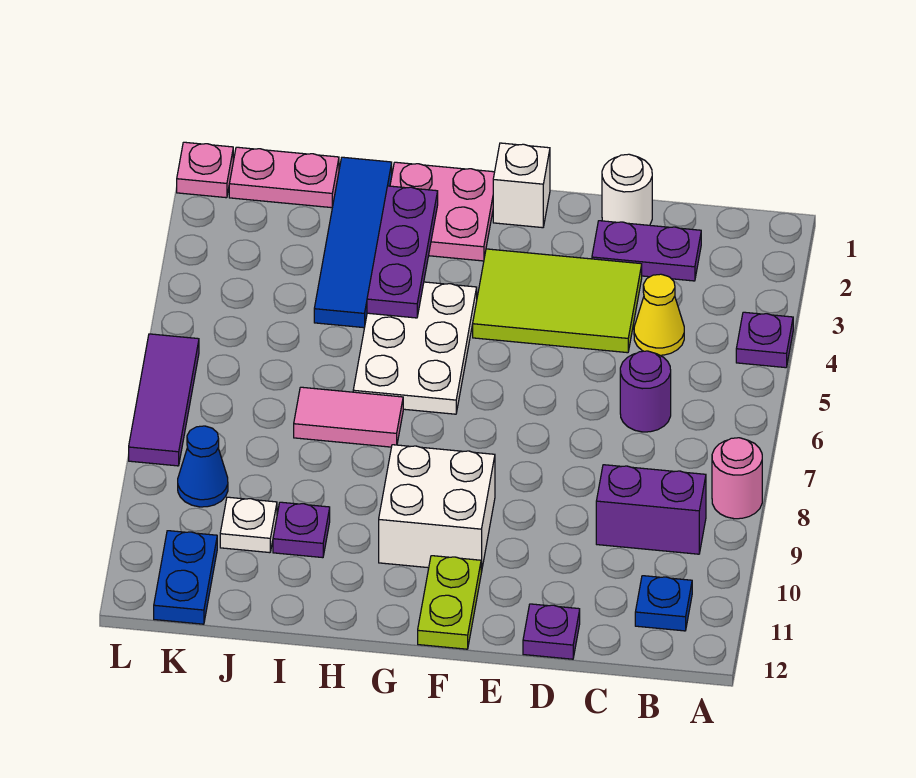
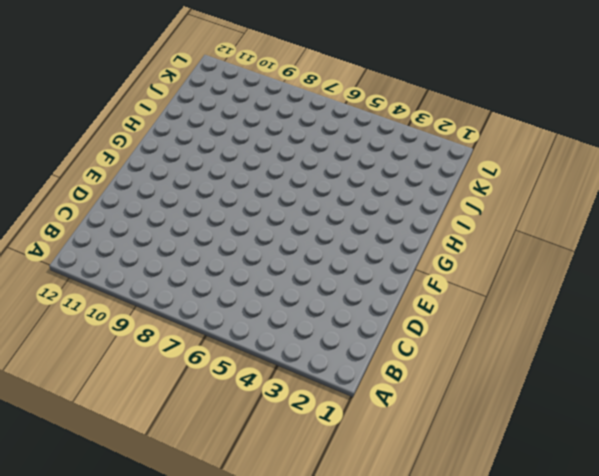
none -> purple 1x1 plate [736,312,793,368]
none -> pink 1x1 round brick [712,438,762,519]
none -> purple 1x2 brick [596,465,706,554]

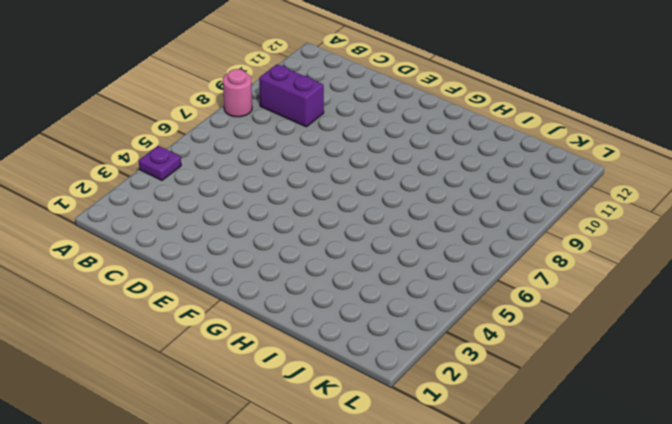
none -> blue 1x1 plate [635,576,692,631]
none -> purple 1x2 plate [592,221,701,281]
none -> yellow 1x1 cone [634,274,684,355]

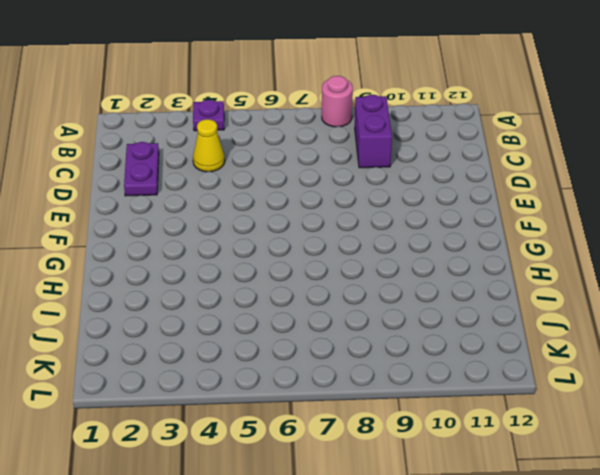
none -> blue 1x1 plate [635,576,692,631]
none -> purple 1x1 round brick [620,351,671,432]
none -> white 1x1 round brick [602,154,652,225]

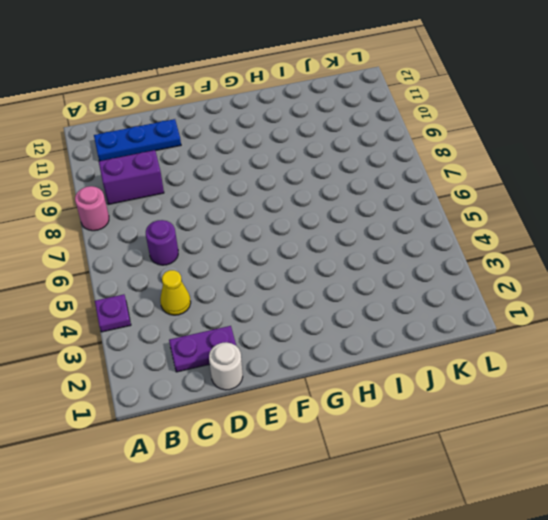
blue 1x3 plate [94,119,181,161] -> blue 1x1 plate [635,576,692,631]
none -> lime 2x3 tile [473,249,642,353]
none -> purple 1x1 plate [523,604,580,659]
none -> white 1x1 brick [493,143,550,228]

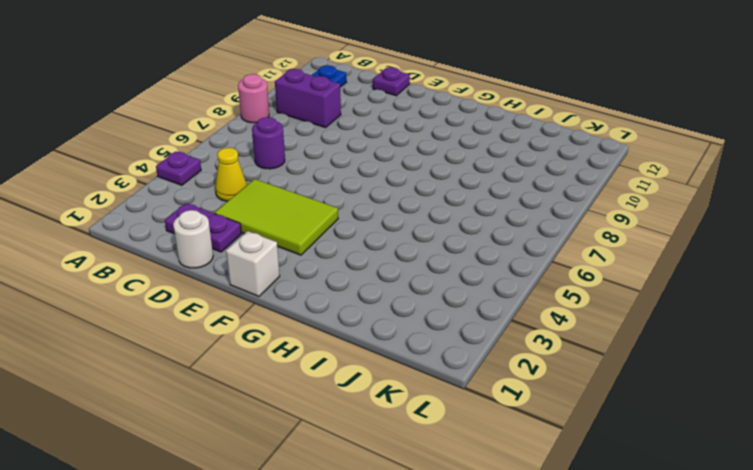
none -> white 2x2 brick [379,445,495,572]
none -> lime 1x2 plate [418,556,481,649]
none -> pink 2x2 plate [390,162,495,261]

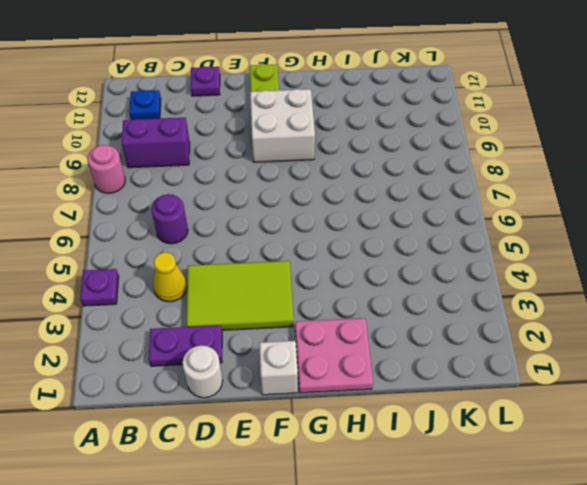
none -> white 2x3 plate [353,282,477,414]
none -> pink 1x2 tile [294,387,403,447]
none -> blue 1x4 tile [314,157,392,328]

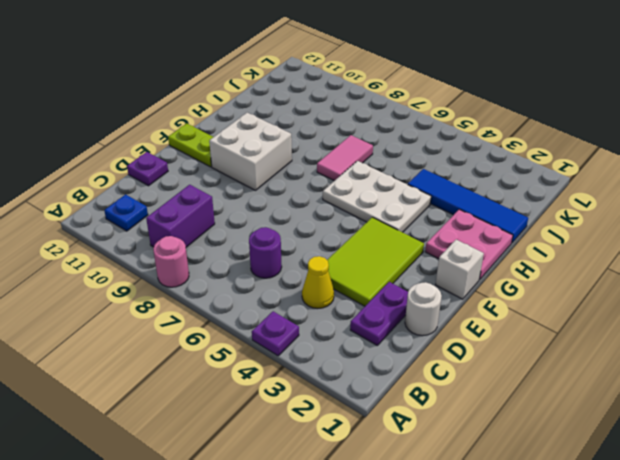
none -> purple 1x1 plate [273,502,330,558]
none -> pink 1x2 plate [229,147,339,208]
none -> white 1x1 plate [220,497,277,553]

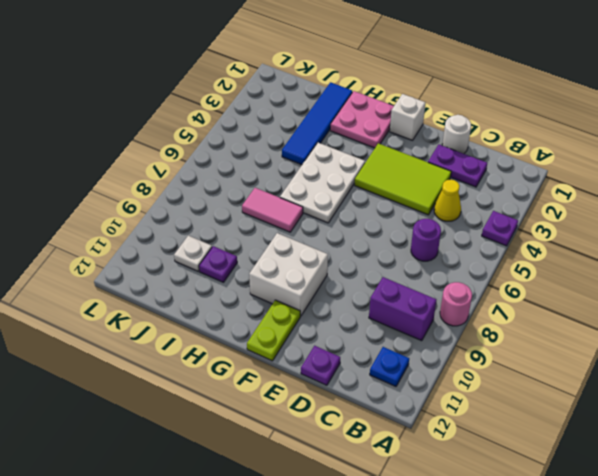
none -> pink 1x2 plate [229,147,339,208]
none -> blue 1x1 cone [178,426,228,507]
none -> blue 1x2 plate [154,531,217,624]

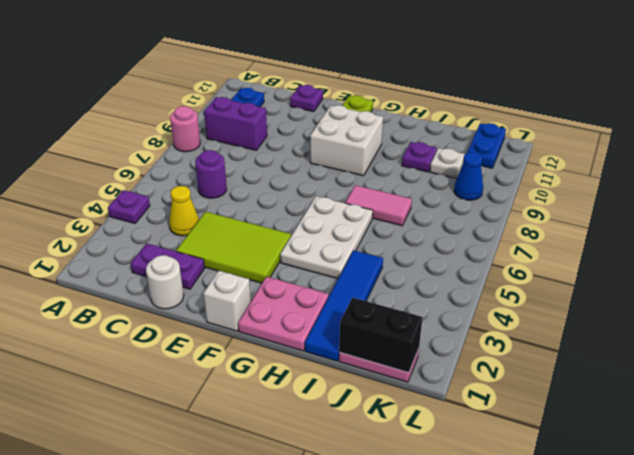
black 1x2 brick [339,298,423,373] -> none
none -> pink 1x1 plate [177,142,233,198]
none -> purple 1x3 tile [129,334,199,466]
none -> purple 1x3 plate [367,186,438,318]

